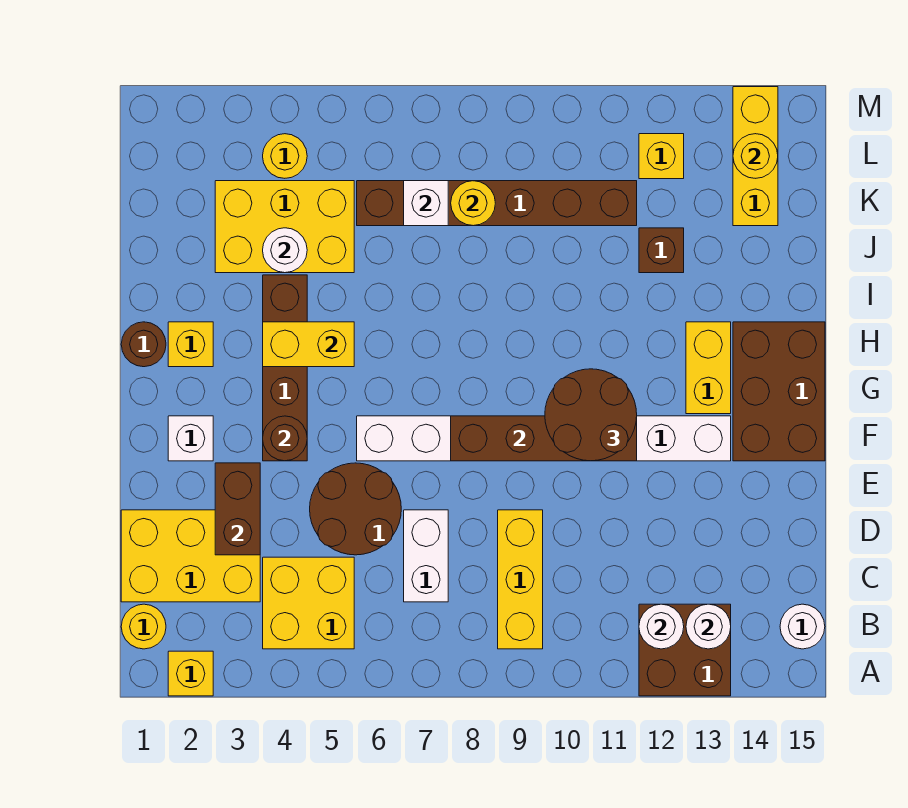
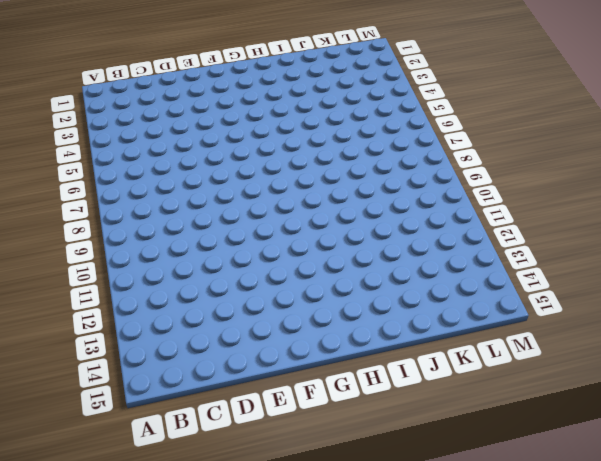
none -> yellow 1x1 brick [168,651,213,696]
none -> brown 2x2 brick [639,604,731,696]
none -> yellow 1x1 round brick [121,604,166,649]
none -> yellow 2x2 brick [263,557,354,649]

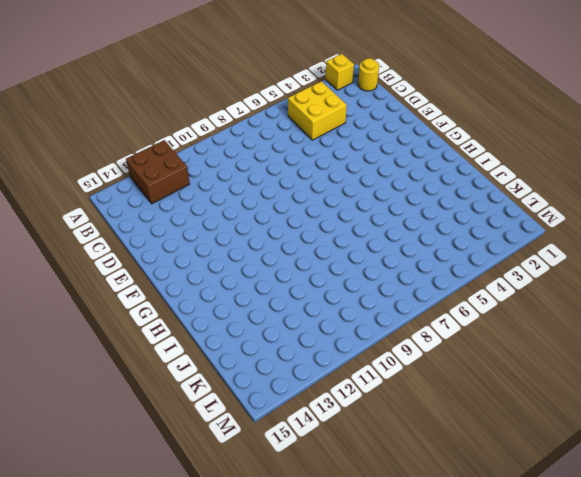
none -> yellow 1x3 brick [498,510,543,649]
none -> white 1x1 round brick [780,604,825,649]
none -> yellow 2x3 brick [121,510,260,602]
none -> white 1x2 brick [404,510,448,602]

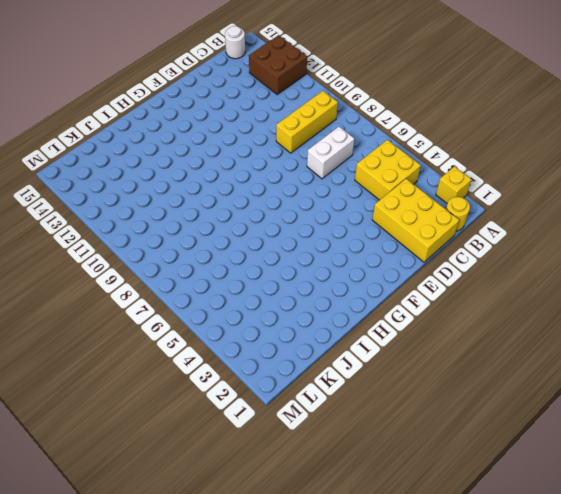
none -> brown 2x2 round brick [310,463,401,555]
none -> white 1x1 brick [168,416,213,461]
none -> brown 1x4 brick [263,275,307,461]
none -> white 1x8 brick [357,416,731,461]

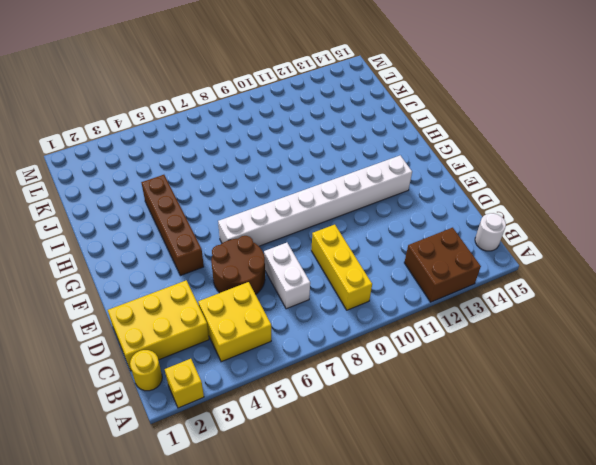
none -> white 1x1 brick [168,416,213,461]
none -> brown 2x3 brick [733,322,825,461]
none -> yellow 1x2 brick [686,322,731,414]
none -> brown 1x1 round brick [121,322,166,367]

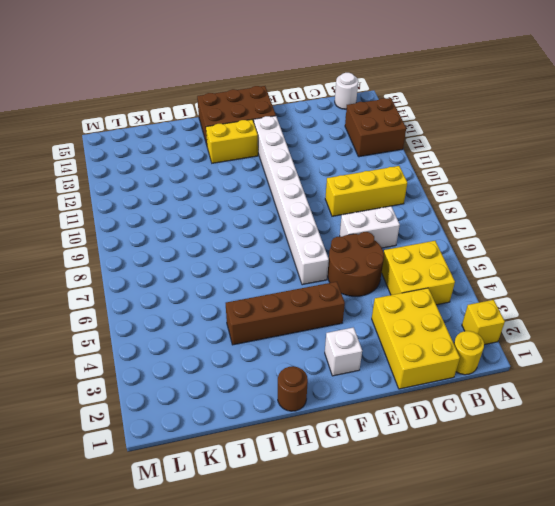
none -> yellow 1x1 brick [168,322,213,367]
none -> yellow 2x3 brick [215,181,354,273]
none -> brown 1x1 brick [639,228,684,273]
none -> brown 1x6 brick [357,181,637,226]

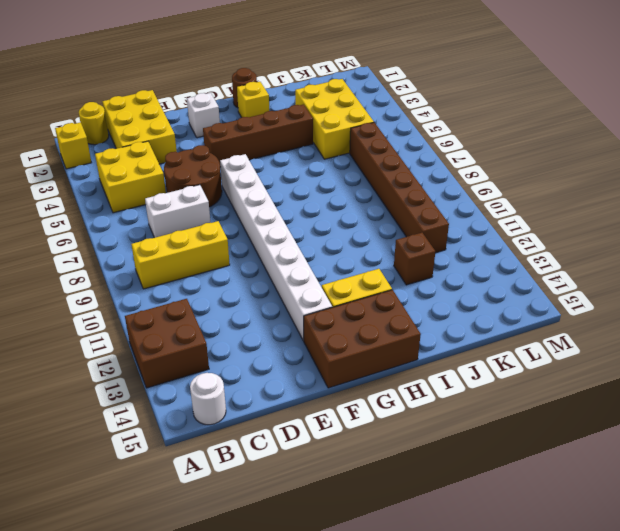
none -> yellow 1x3 brick [733,87,778,226]
none -> yellow 1x1 round brick [263,134,307,178]
none -> yellow 1x1 brick [639,134,684,179]
none -> white 1x1 round brick [639,604,684,649]

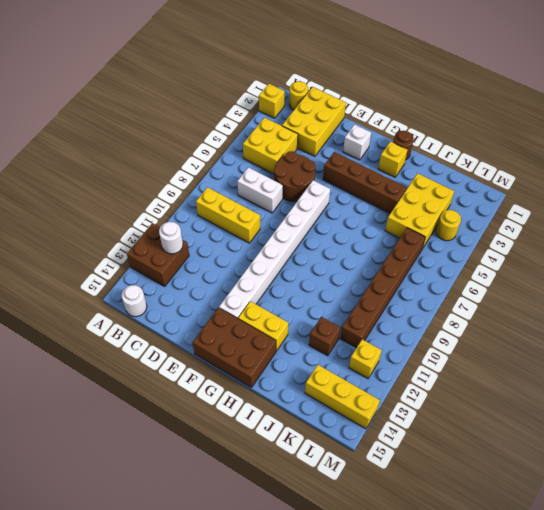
none -> white 1x1 round brick [686,604,731,649]
none -> brown 1x2 brick [215,463,260,555]
none -> brown 1x1 round brick [263,416,307,461]
none -> brown 1x4 brick [451,416,637,461]

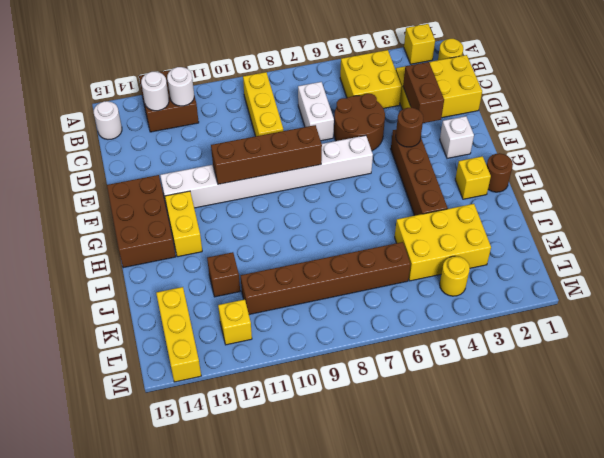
none -> yellow 1x2 brick [263,322,354,367]
none -> white 1x1 round brick [263,228,307,273]
none -> white 1x1 brick [404,181,448,226]
none -> yellow 1x1 round brick [451,181,495,226]

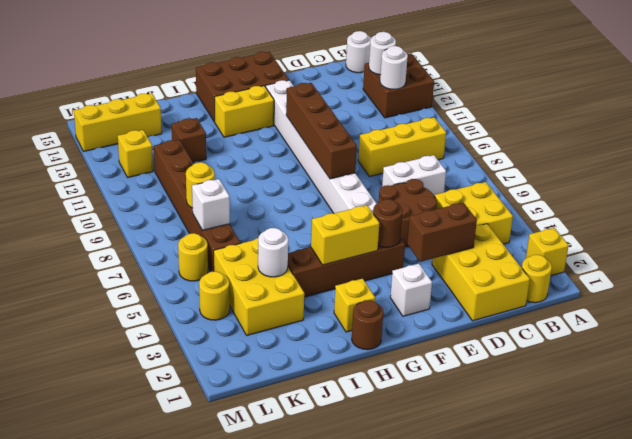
yellow 1x2 brick [311,205,379,265] -> yellow 1x2 brick turned to [263,322,354,367]
yellow 1x1 round brick [178,233,208,281] -> yellow 1x1 round brick moved to [733,134,778,178]
none -> brown 2x2 round brick [545,369,637,461]

